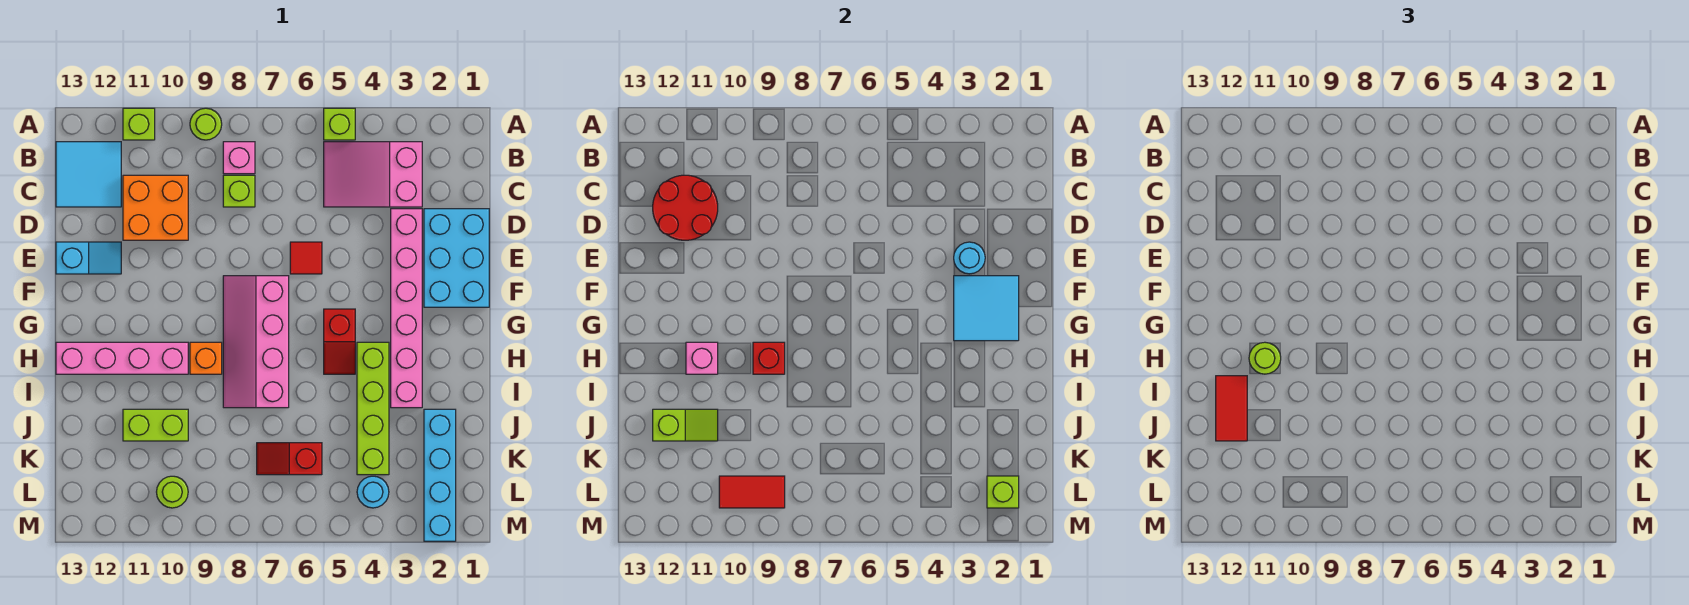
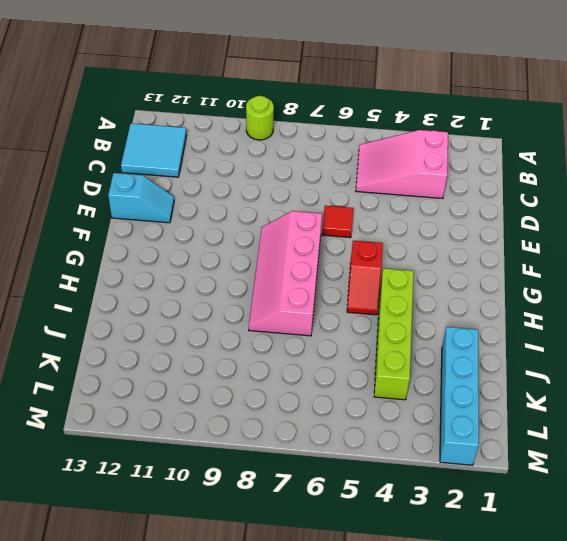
none -> lime 1x1 brick [324,108,355,140]
none -> lime 1x1 brick [123,108,155,140]
none -> pink 1x1 brick [223,142,255,174]
none -> lime 1x1 brick [223,175,255,207]

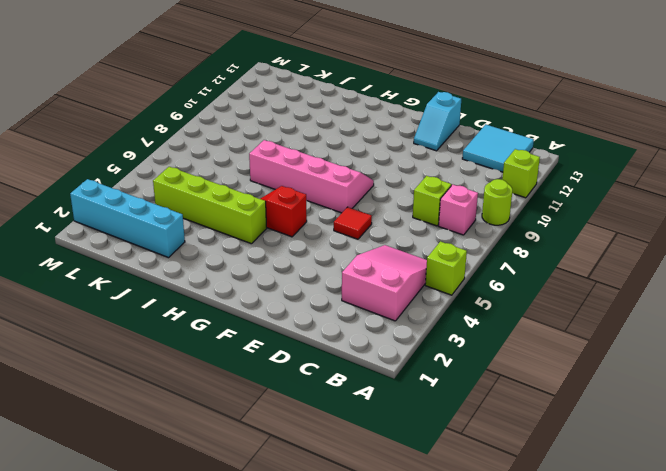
none -> orange 2x2 brick [123,175,188,240]
none -> cyan 2x3 brick [424,209,489,307]
none -> pink 1x6 brick [391,209,422,408]
none -> orange 1x1 brick [190,342,222,374]

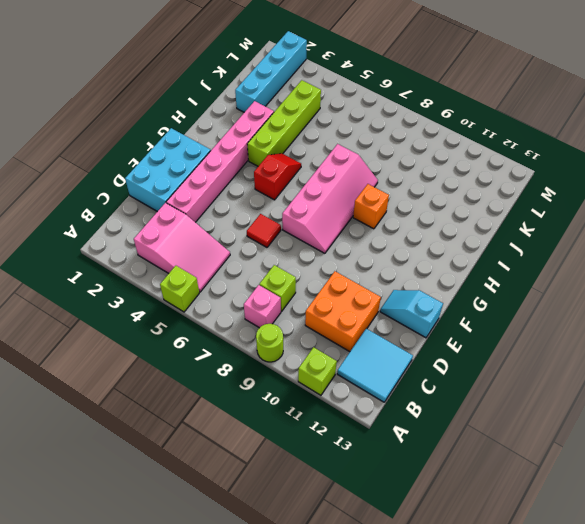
none -> pink 1x4 brick [56,342,188,374]
none -> lime 1x2 brick [123,409,188,441]
none -> red 1x2 slope [257,443,322,475]
none -> cyan 1x1 round brick [357,476,389,508]

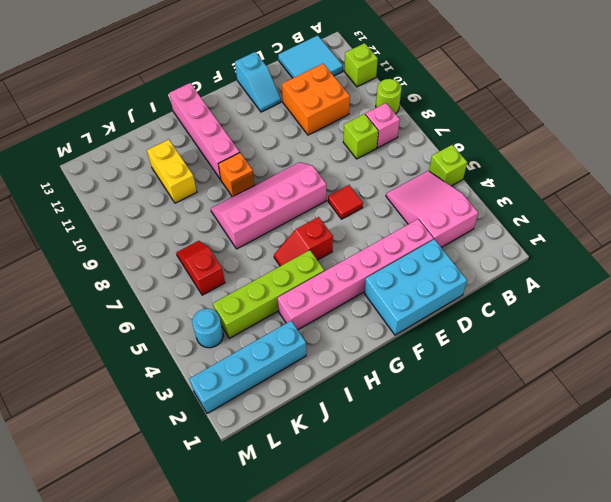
yellow 1x2 brick [147,139,197,203] -> lime 1x2 brick [123,409,188,441]
none -> lime 1x1 round brick [157,476,188,508]
none -> red 2x2 round brick [653,175,718,240]
none -> cyan 1x1 round brick [954,242,985,274]
none -> cyan 2x2 tile [954,276,1019,341]

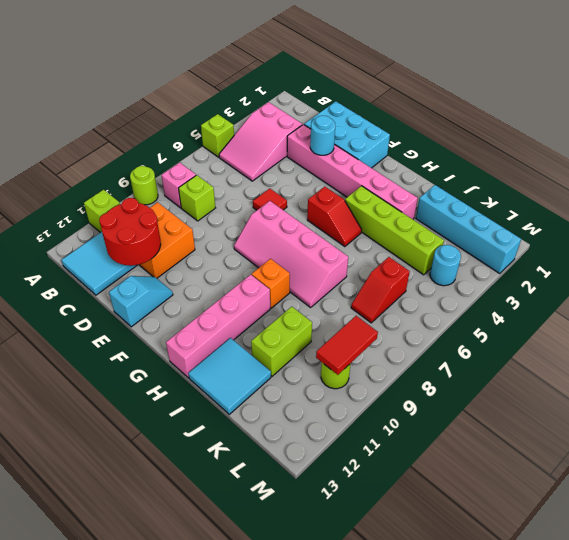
cyan 2x2 tile [188,338,271,414] -> cyan 2x2 tile moved to [954,276,1019,341]
none -> red 1x1 brick [753,342,785,374]
none -> pink 1x1 brick [686,342,718,374]
none -> lime 1x2 slope [653,409,718,441]
none -> lime 1x1 brick [987,476,1019,508]

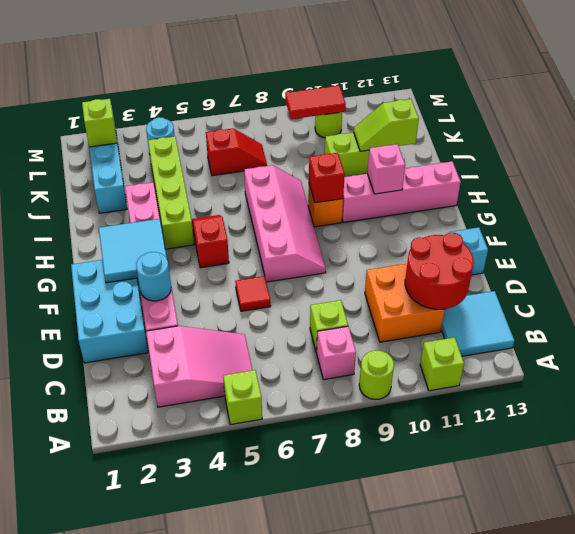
none -> lime 1x1 round brick [1249,342,1281,374]
none -> red 1x2 tile [1216,376,1247,441]

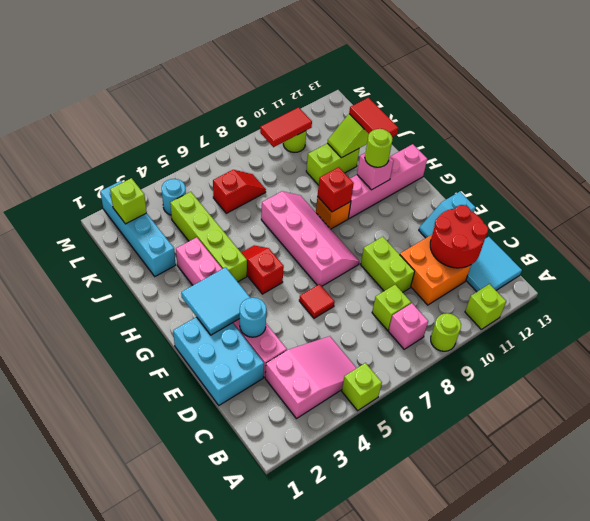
lime 1x2 brick [361,237,415,292] -> none

